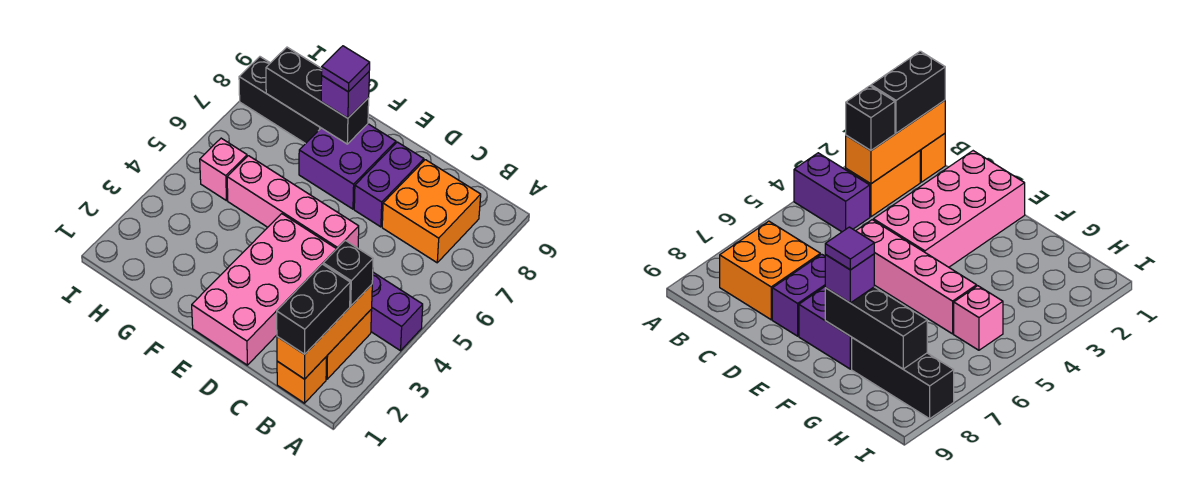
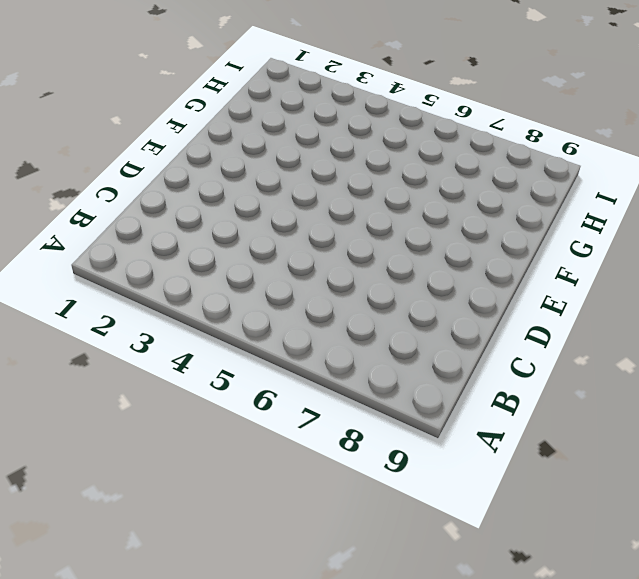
none -> purple 1x2 brick [371,272,423,351]
none -> orange 1x1 brick [277,357,326,403]
none -> orange 1x2 brick [326,309,372,379]

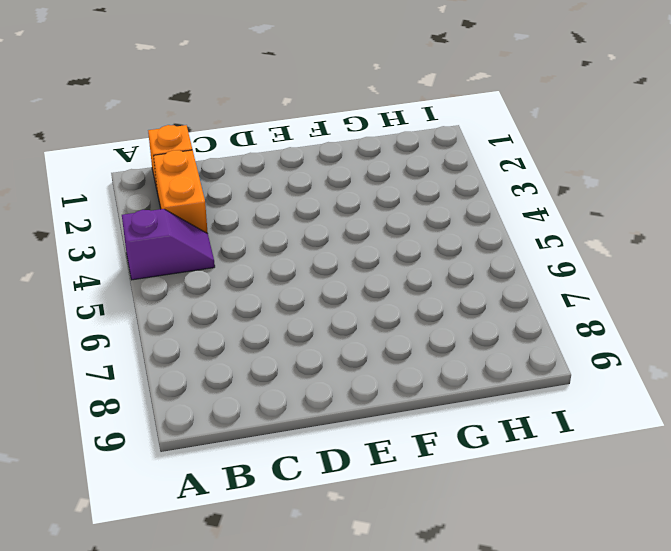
purple 1x2 slope [122,209,215,280] -> purple 1x2 brick [371,272,423,351]
none -> orange 2x2 brick [382,160,481,263]
none -> pink 2x4 brick [192,214,336,365]
none -> pink 1x4 brick [227,156,359,249]

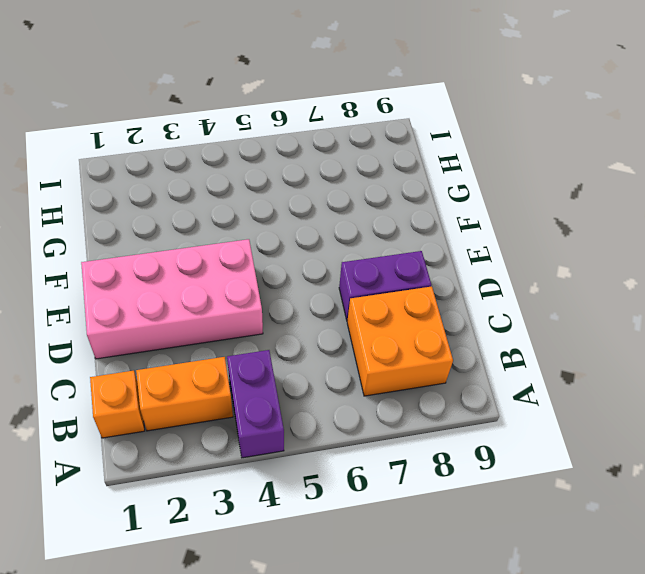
none -> pink 1x4 brick [227,156,359,249]
none -> purple 2x2 brick [299,124,396,209]
none -> black 1x3 brick [239,57,321,144]

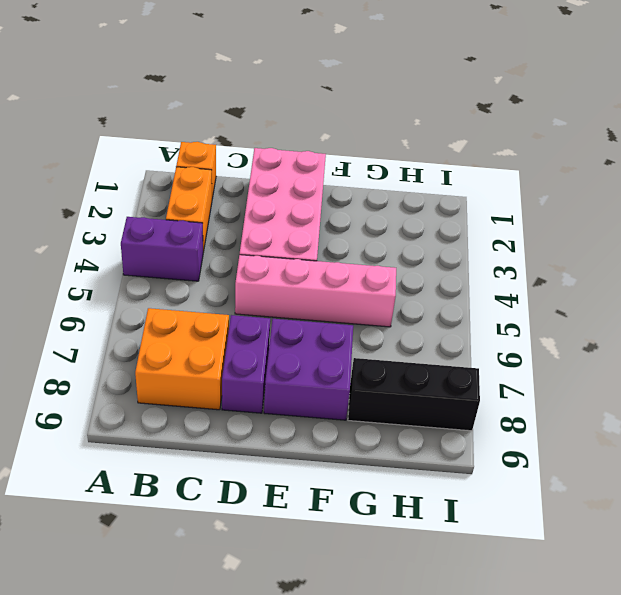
none -> pink 1x1 brick [200,138,247,201]
none -> orange 1x3 brick [277,285,372,379]
none -> black 1x3 brick [266,47,369,144]

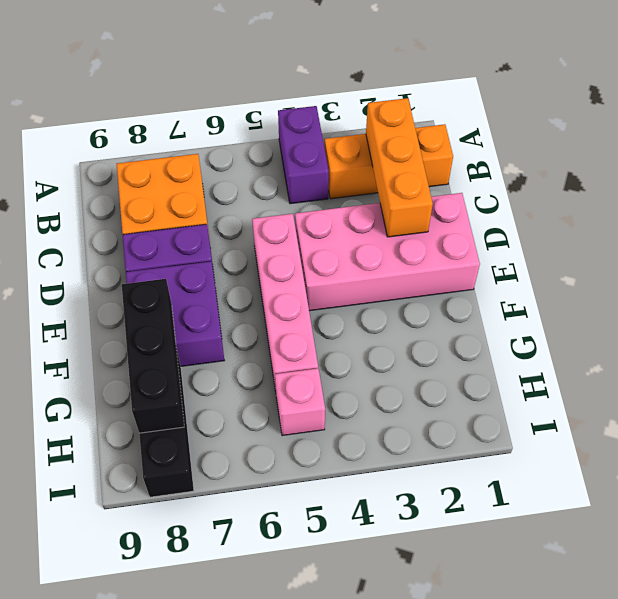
orange 1x3 brick [366,98,433,237] -> orange 1x3 brick turned to [277,285,372,379]
none -> black 1x2 brick [277,264,350,354]
none -> black 1x1 brick [323,240,373,306]
none -> purple 1x1 brick [321,72,369,118]

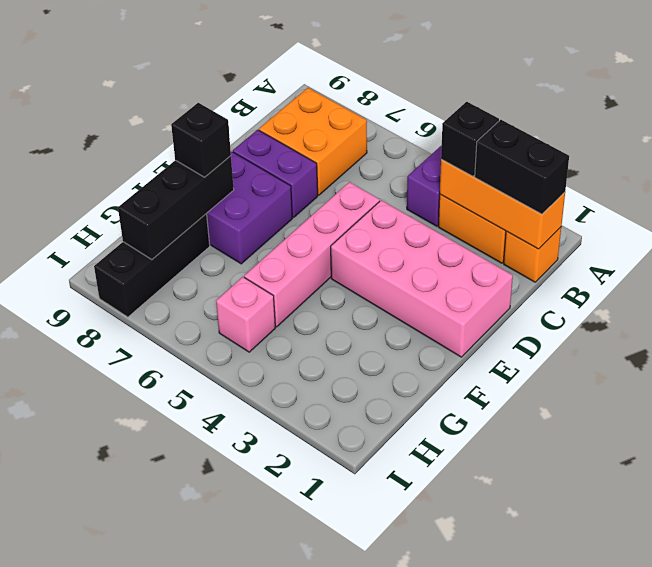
black 1x1 brick [171,103,231,177] -> purple 1x1 brick [321,72,369,118]
none -> purple 1x1 tile [322,46,370,92]

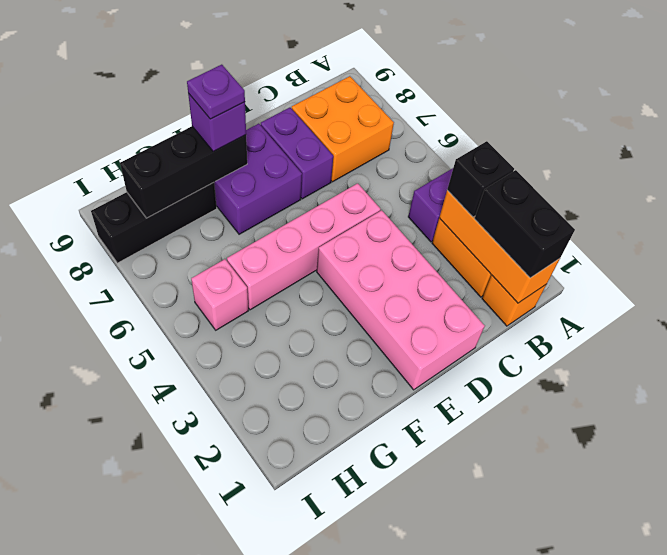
purple 1x1 plate [187,65,245,119] -> purple 1x1 tile [322,46,370,92]

